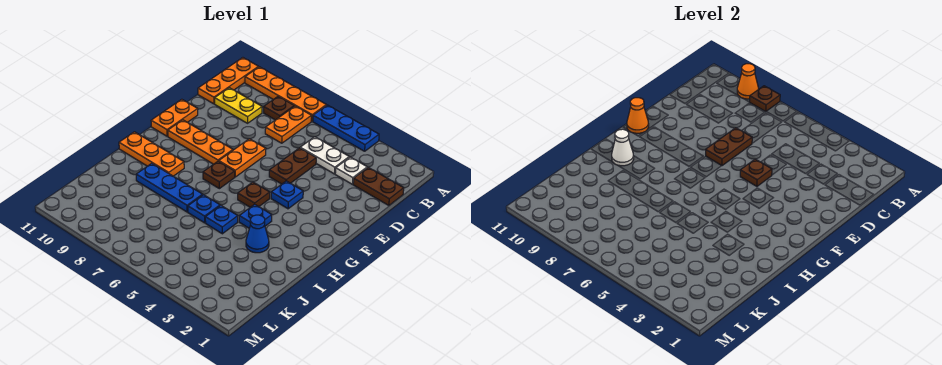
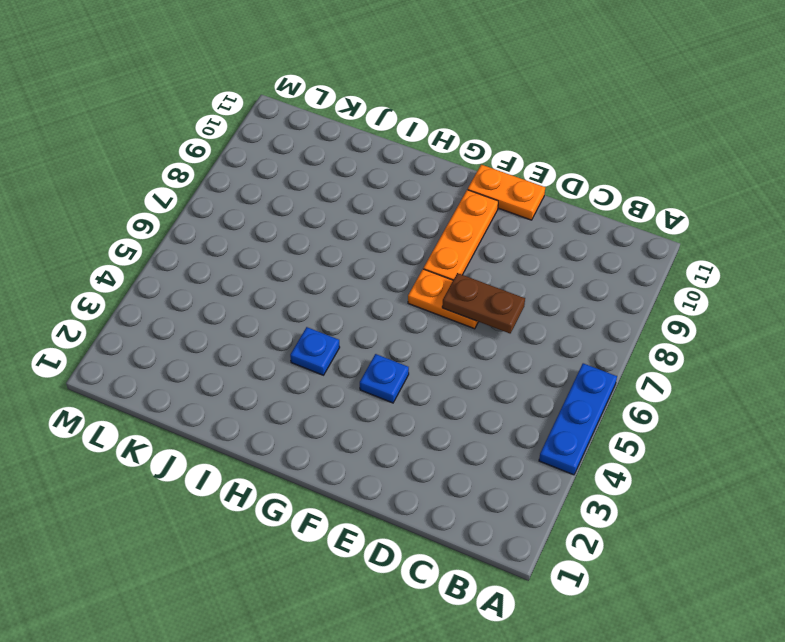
none -> orange 1x4 plate [245,67,326,121]
none -> orange 1x3 plate [198,58,258,104]
none -> orange 1x2 plate [265,106,312,143]

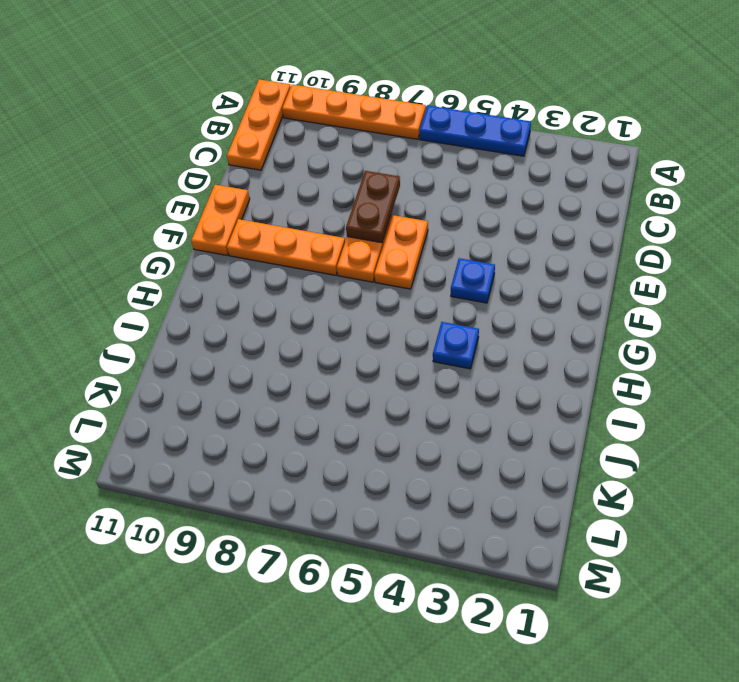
orange 1x2 plate [374,215,428,289] -> orange 1x2 plate moved to [265,106,312,143]
none -> brown 1x1 plate [264,97,294,120]
none -> brown 1x2 plate [353,167,404,205]
none -> white 1x1 plate [335,157,367,184]

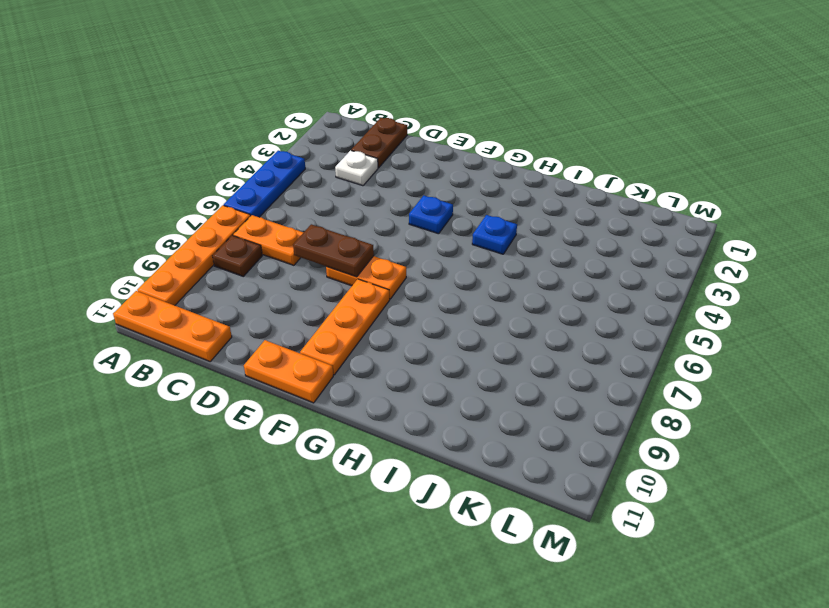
none -> white 1x2 plate [300,137,349,174]
none -> yellow 1x2 plate [215,88,262,123]
none -> brown 1x2 plate [269,148,316,184]

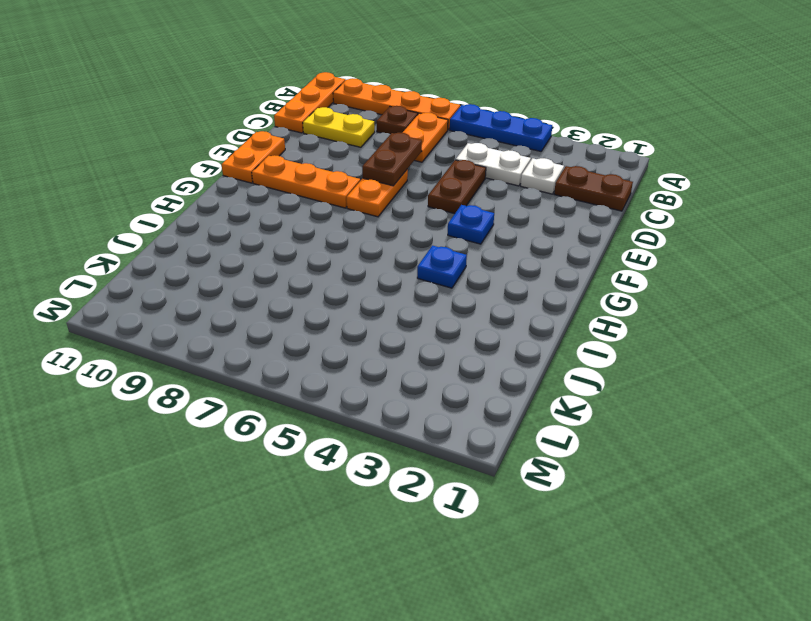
none -> brown 1x1 plate [238,182,270,207]
none -> brown 1x1 plate [203,161,235,189]
none -> orange 1x3 plate [119,132,184,176]

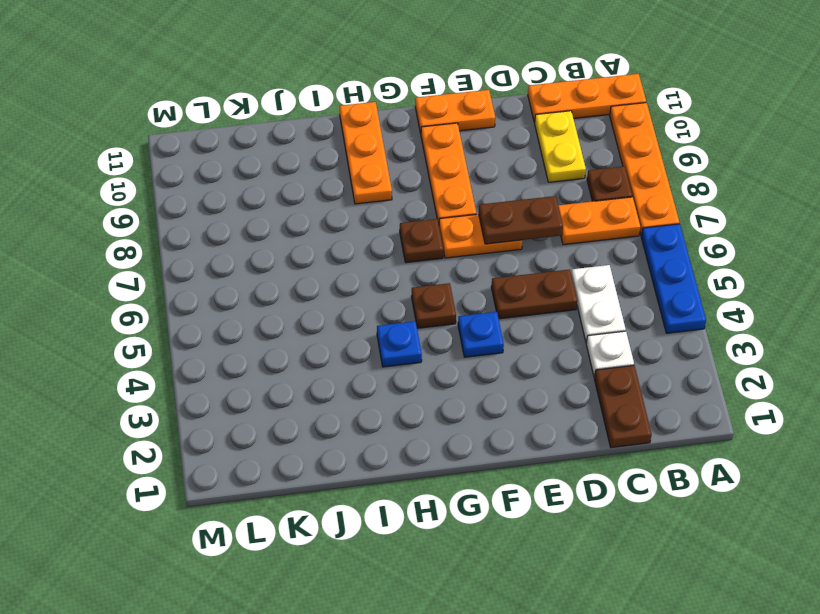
none -> blue 1x1 cone [246,215,269,253]
none -> blue 1x1 plate [205,206,238,234]
none -> blue 1x1 plate [188,195,220,223]

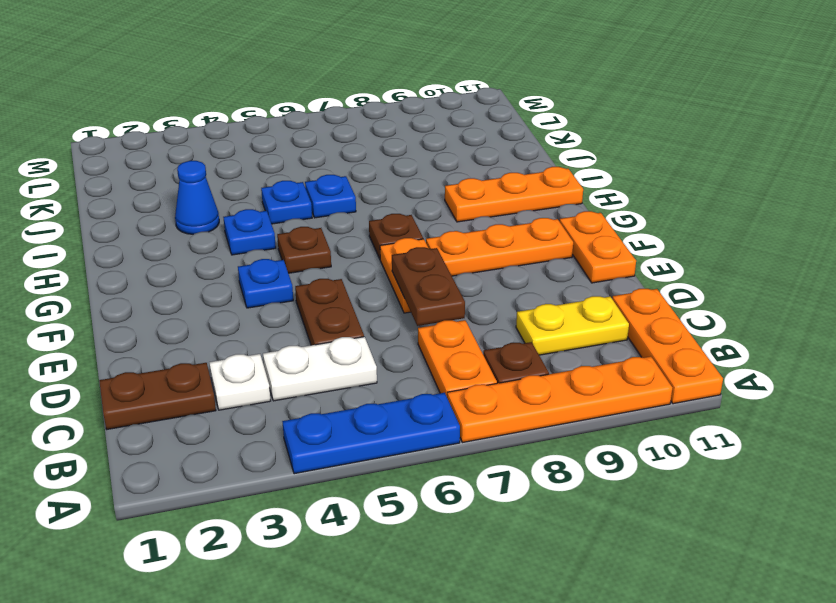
none -> blue 1x3 plate [136,163,203,212]
none -> brown 1x1 plate [750,86,780,112]
none -> orange 1x1 cone [737,64,759,99]

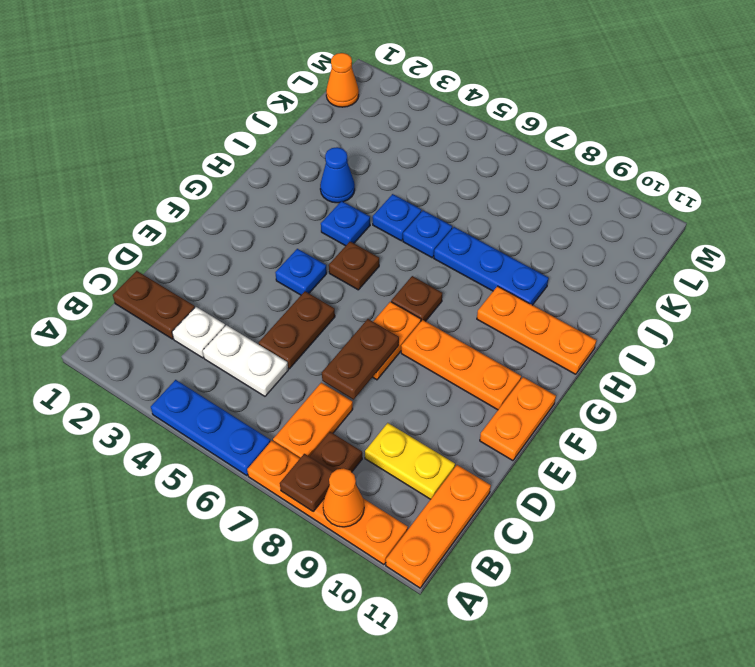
orange 1x1 cone [326,53,359,107] -> orange 1x1 cone moved to [627,98,649,133]
none -> brown 1x1 plate [740,159,772,186]
none -> white 1x1 cone [612,129,634,166]

